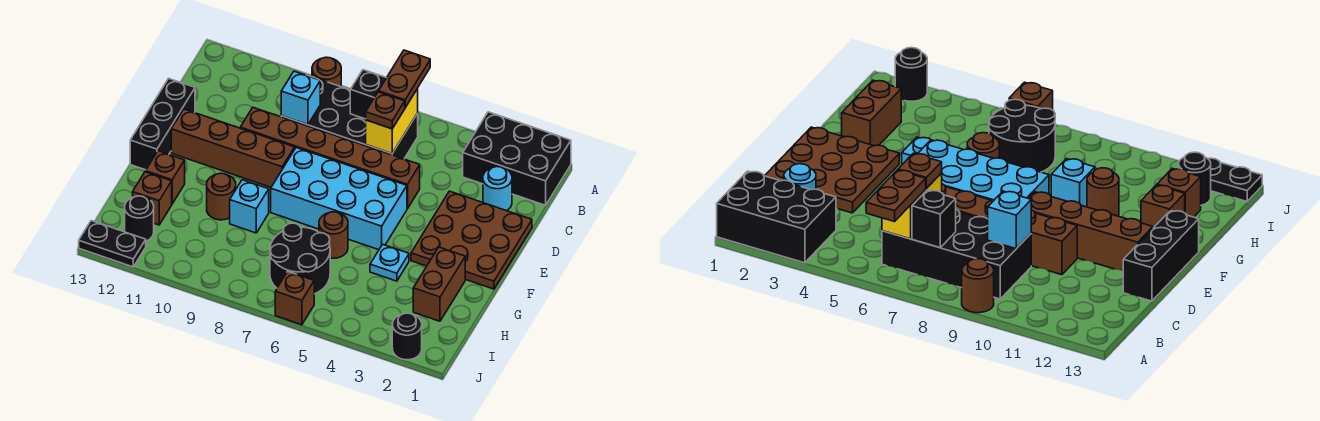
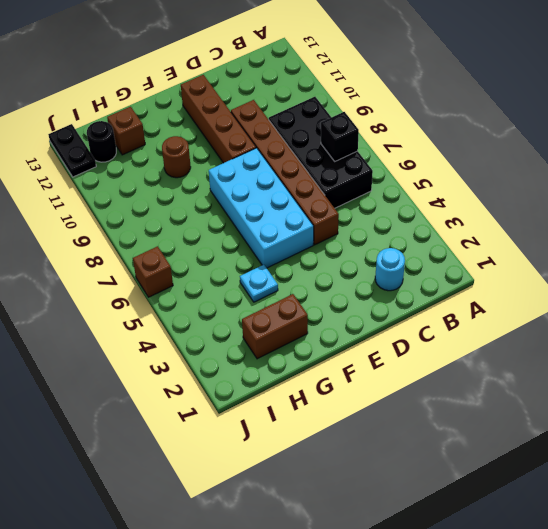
none -> black 2x3 brick [463,112,571,205]
none -> brown 1x1 round brick [312,57,341,87]
none -> brown 3x3 plate [411,191,532,289]

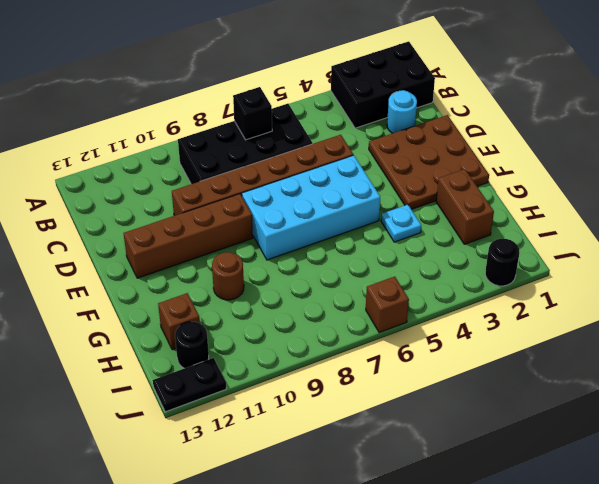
none -> brown 1x1 round brick [312,57,341,87]
none -> black 1x3 brick [130,78,195,170]
none -> brown 1x1 round brick [319,212,348,258]

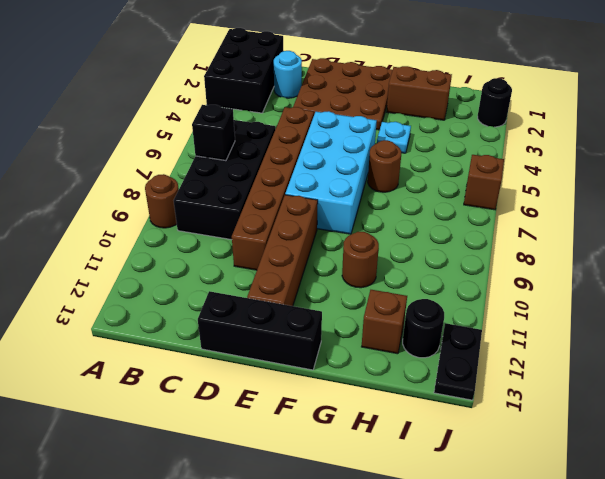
none -> cyan 1x1 brick [230,180,269,233]
none -> brown 1x1 brick [145,151,185,204]
none -> black 2x2 round brick [270,223,330,294]

